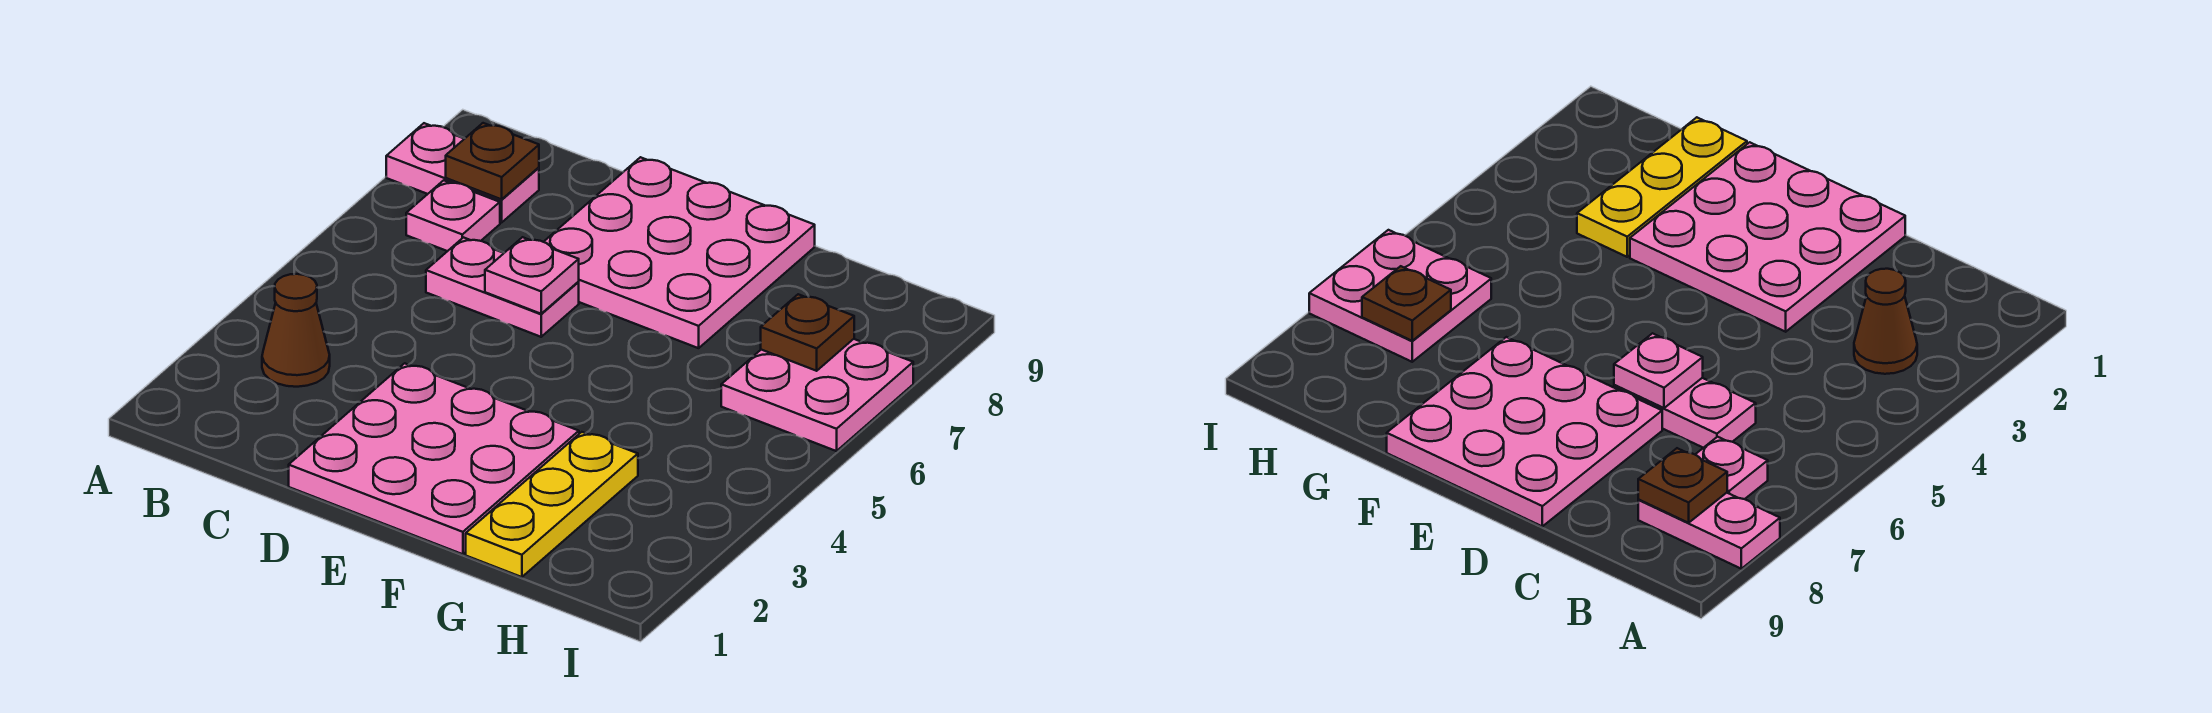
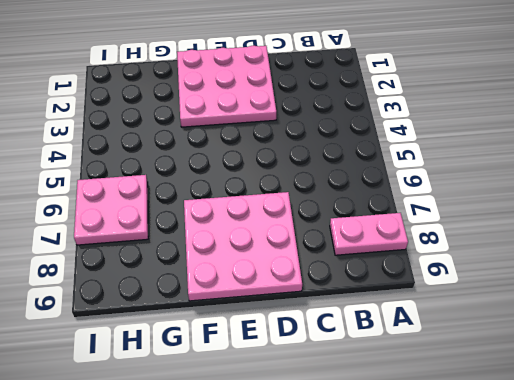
none -> brown 1x1 cone [262,274,330,387]
none -> pink 1x1 plate [406,180,500,251]

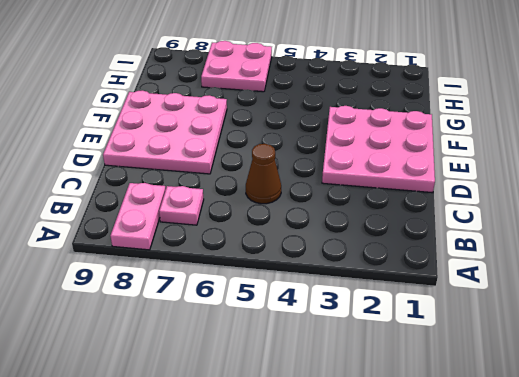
brown 1x1 cone [246,144,281,204] -> brown 1x1 cone moved to [262,274,330,387]
none -> pink 1x2 plate [426,238,579,337]
none -> yellow 1x3 plate [466,432,638,577]

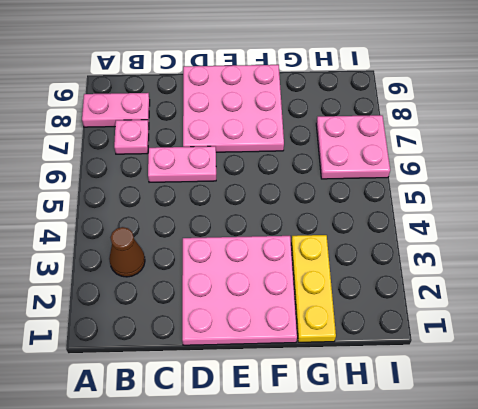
none -> brown 1x1 plate [446,123,539,199]
none -> pink 1x1 plate [485,237,579,314]

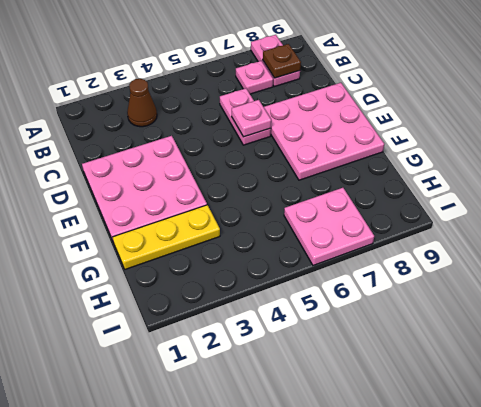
none -> brown 1x1 plate [761,294,854,371]

